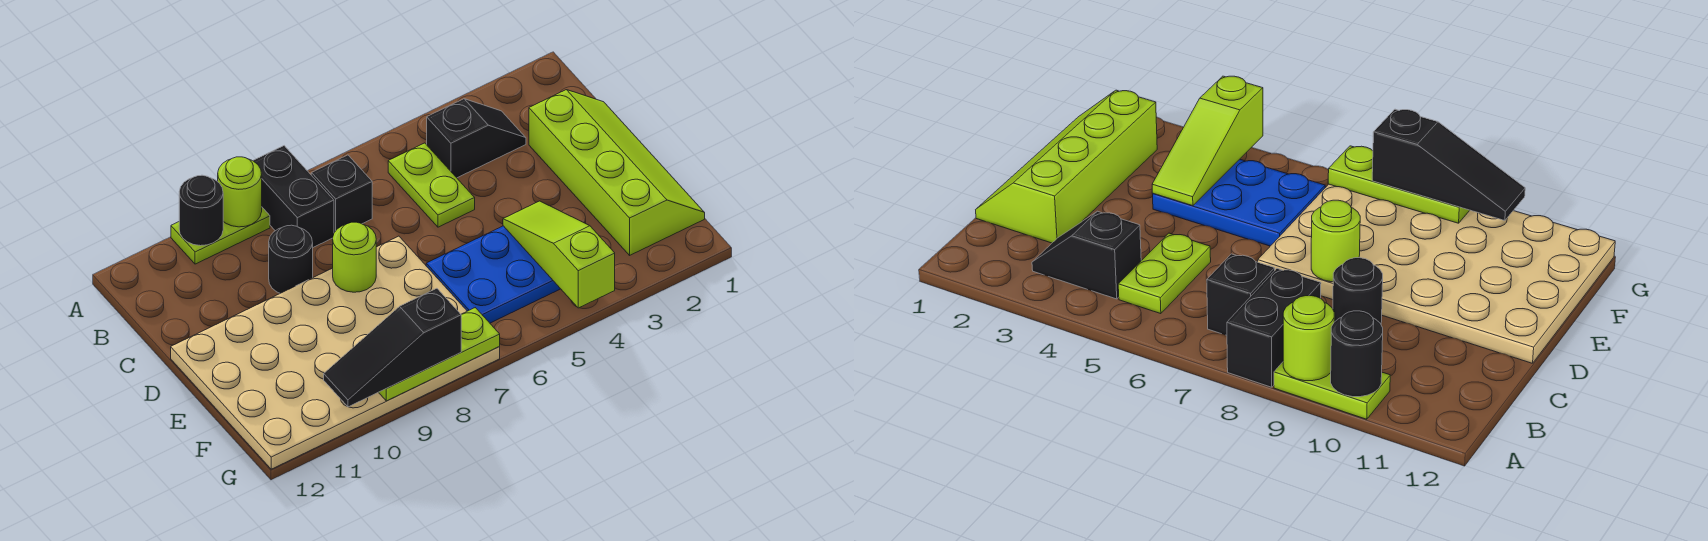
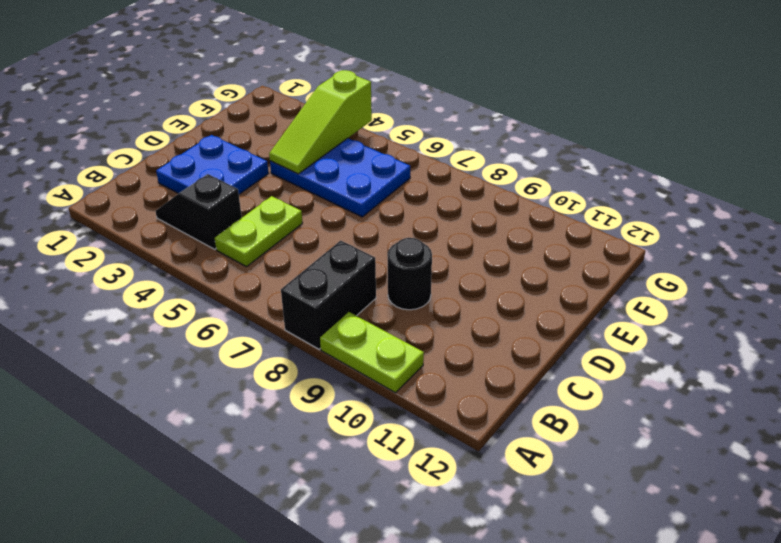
blue 2x2 plate [156,135,268,194] -> lime 2x4 slope [529,90,705,255]
none -> black 1x1 brick [311,155,372,233]
none -> tan 4x6 plate [171,236,500,469]
none -> lime 1x1 round brick [218,157,262,227]

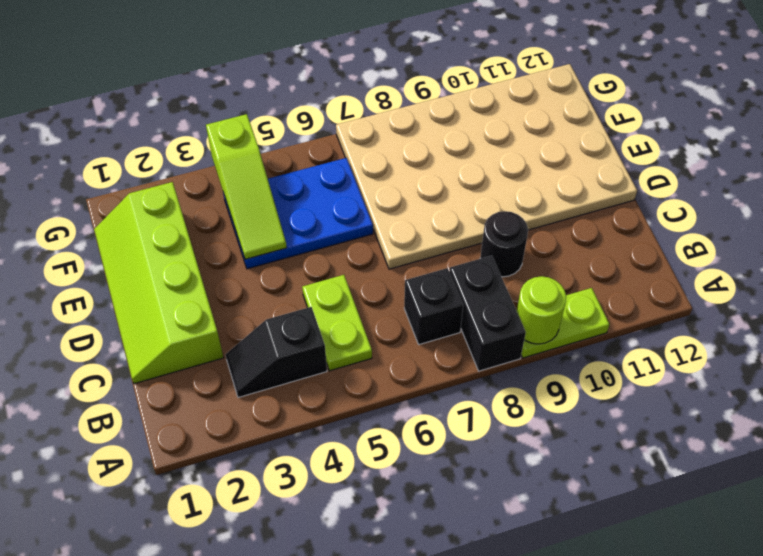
none -> black 1x1 round brick [179,175,223,246]
none -> lime 1x1 round brick [333,222,376,292]
none -> lime 1x3 plate [379,308,500,401]

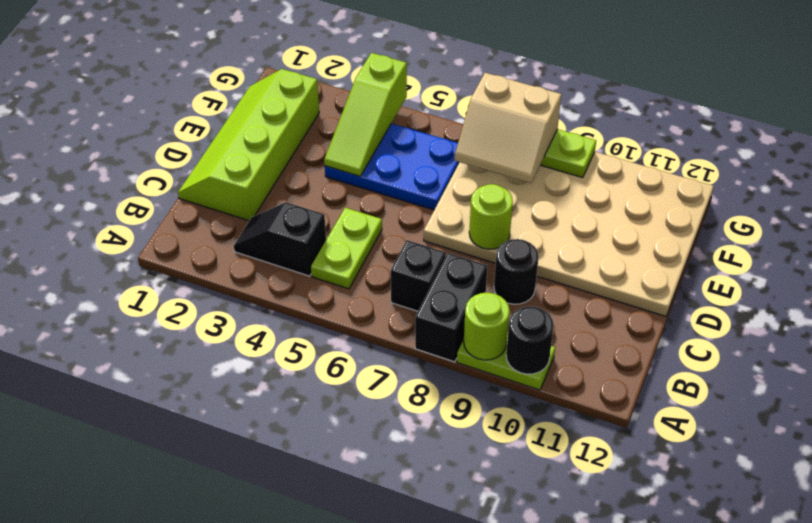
tan 2x2 slope [455,73,561,183] -> black 1x3 slope [324,288,461,407]

